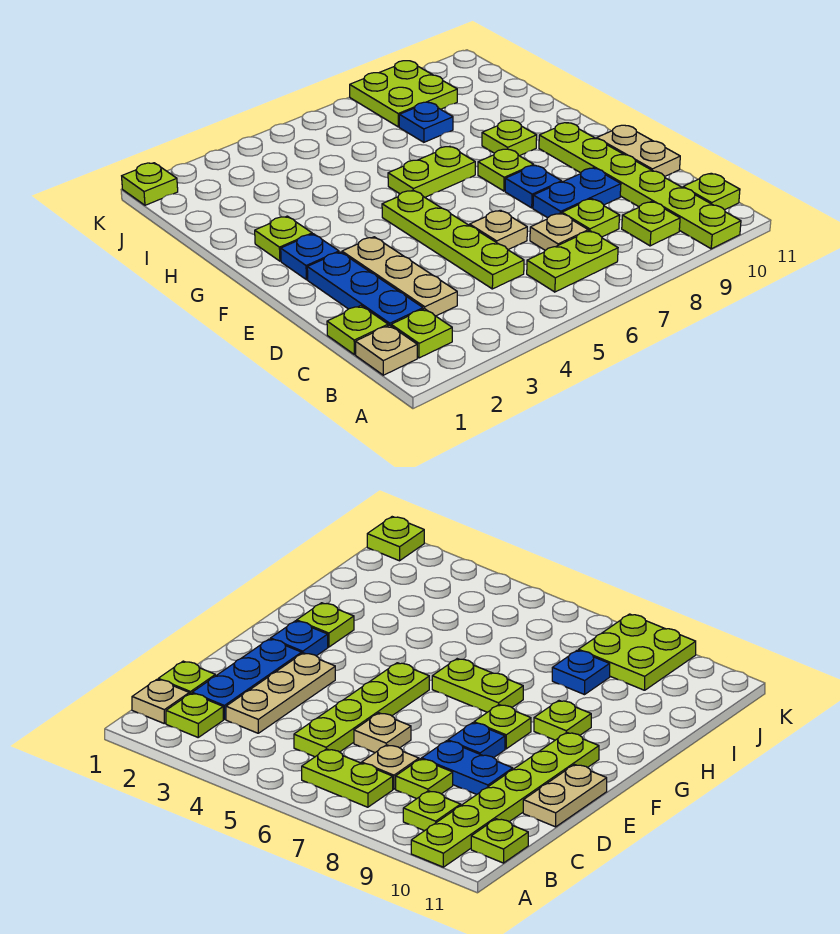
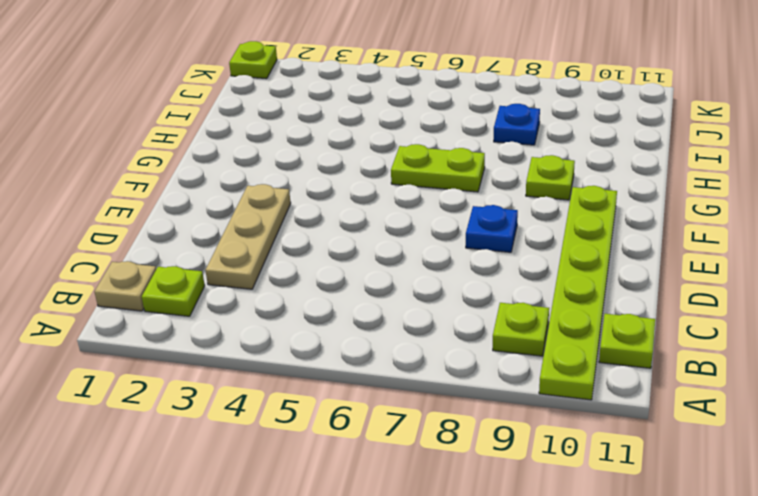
none -> lime 1x2 plate [527,231,618,292]
none -> lime 1x1 plate [327,306,388,355]
none -> blue 1x3 plate [307,252,423,326]

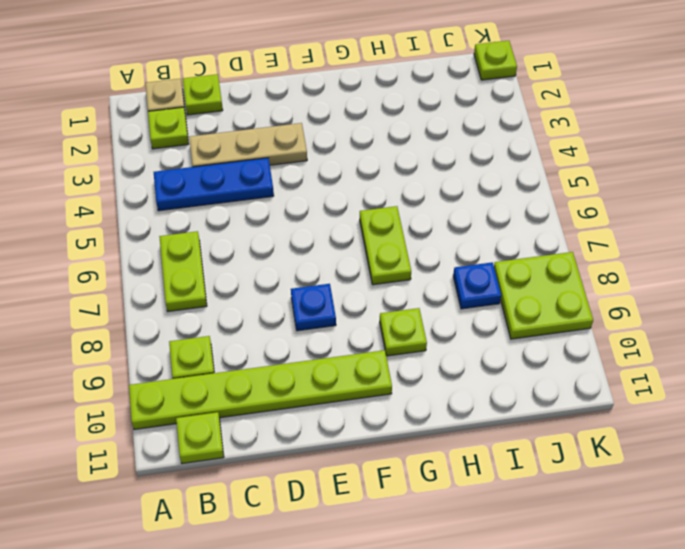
blue 1x3 plate [154,158,274,211] -> blue 1x3 plate moved to [307,252,423,326]
none -> lime 1x4 plate [382,190,524,289]
none -> tan 1x1 plate [530,213,588,250]
none -> lime 1x1 plate [562,199,620,237]

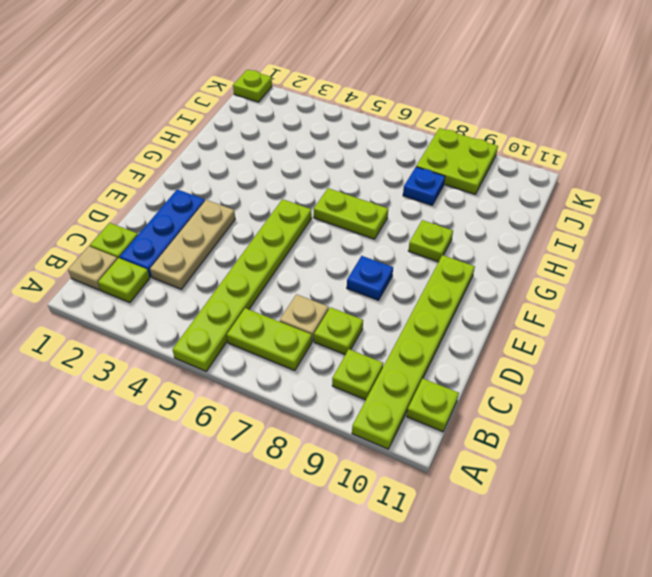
lime 1x6 plate [172,199,312,371] -> lime 1x4 plate [382,190,524,289]
none -> tan 1x1 plate [470,210,527,250]
none -> blue 1x2 plate [533,168,621,218]
none -> tan 1x2 plate [597,125,680,176]

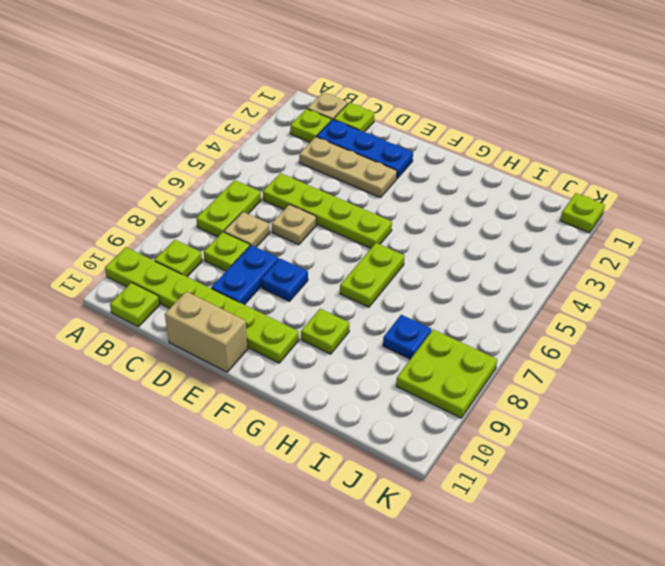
tan 1x2 brick [165,291,248,372] -> tan 1x2 plate [597,125,680,176]
none -> blue 1x1 plate [281,234,339,280]
none -> lime 1x1 plate [478,149,534,191]
none -> lime 1x1 plate [255,216,312,261]

